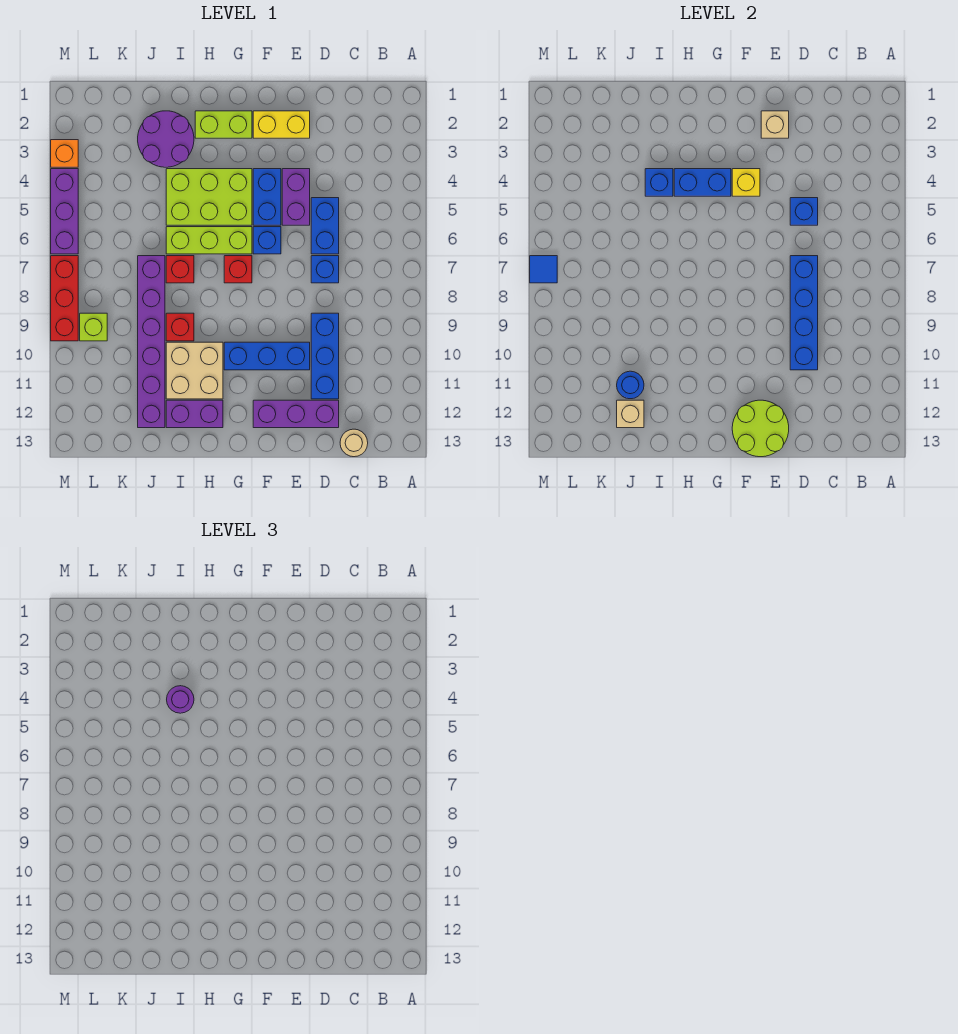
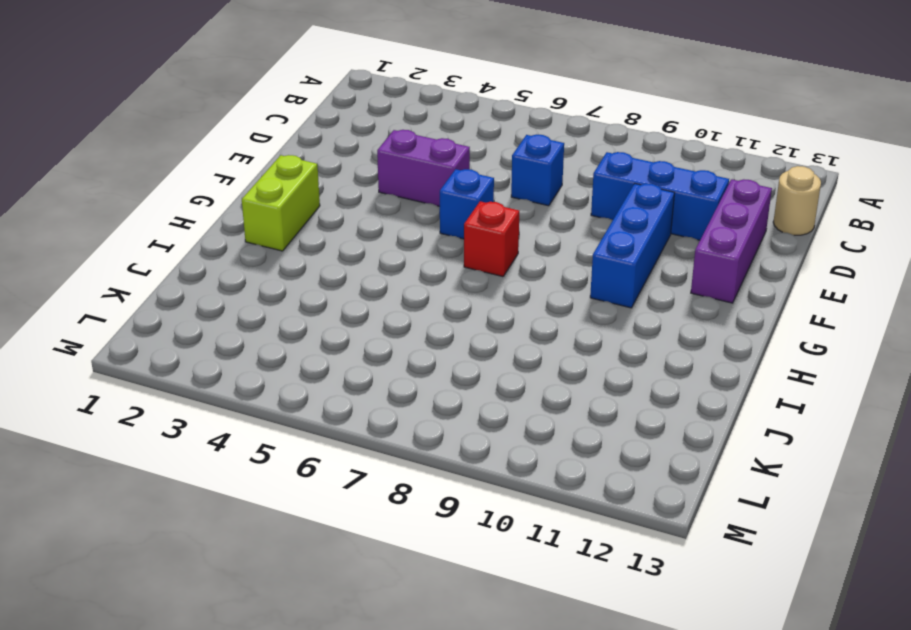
none -> blue 1x2 brick [311,198,339,254]
none -> yellow 1x2 brick [253,111,310,138]
none -> blue 1x2 brick [253,169,281,225]
none -> lime 2x3 brick [166,169,252,225]

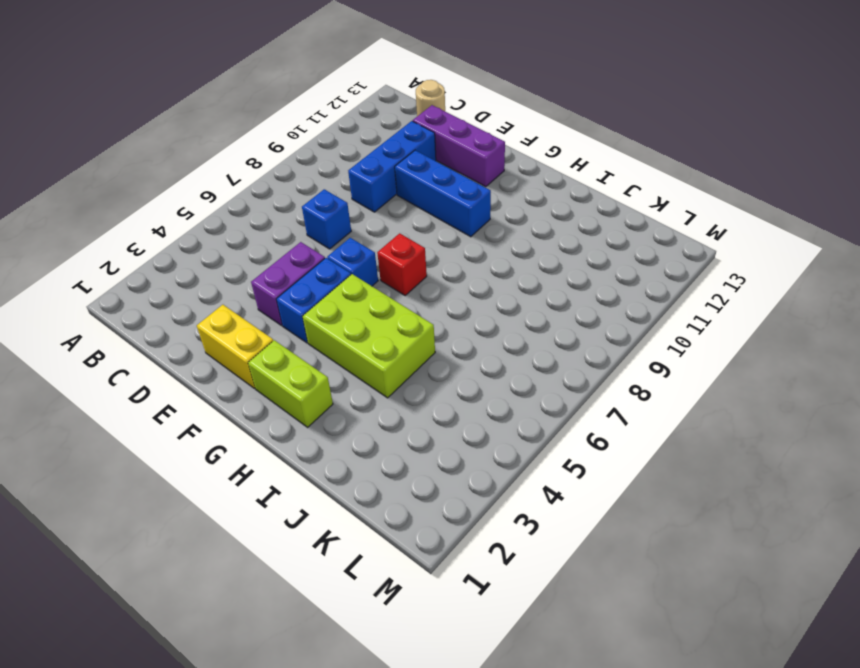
none -> blue 1x2 brick [311,198,339,254]
none -> lime 1x3 brick [166,227,252,254]
none -> tan 2x2 brick [166,342,223,399]
none -> purple 1x2 brick [166,400,223,428]

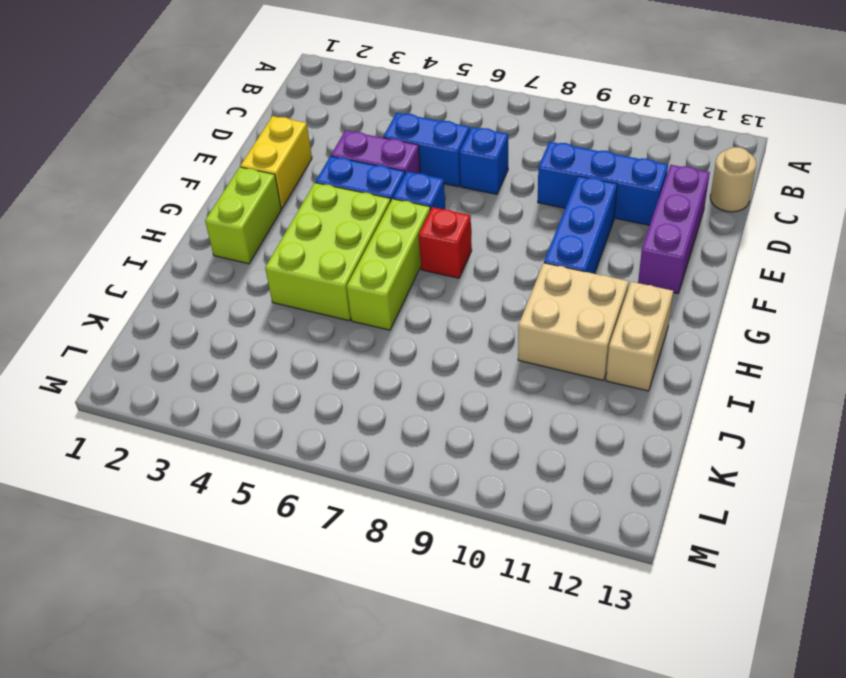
tan 1x2 brick [606,282,673,391] -> purple 1x2 brick [166,400,223,428]
none -> purple 2x2 round brick [138,111,194,167]
none -> red 1x1 brick [166,256,194,283]
none -> red 1x1 brick [166,313,194,341]
none -> purple 1x6 brick [138,256,165,428]

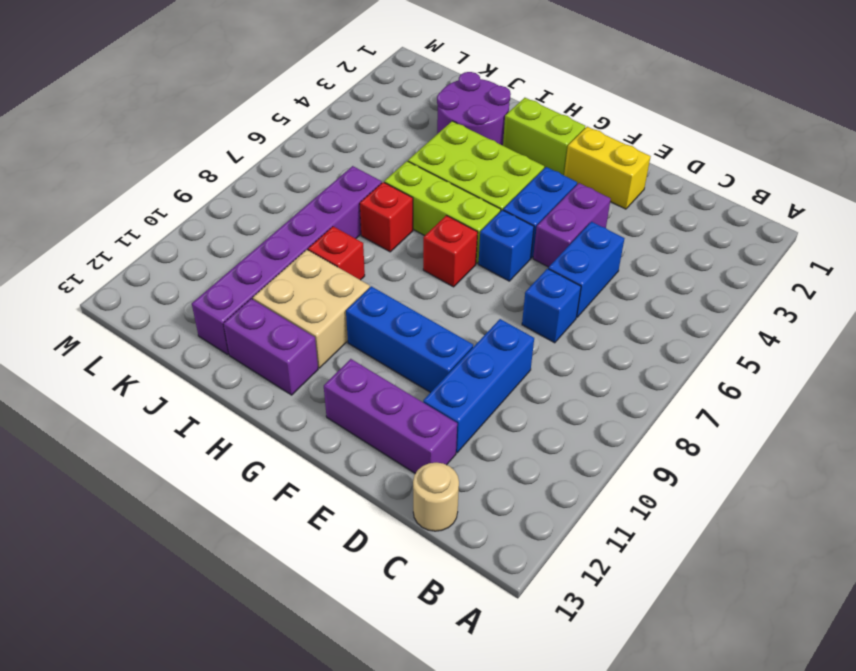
none -> lime 1x1 brick [80,313,107,341]
none -> orange 1x1 brick [51,140,78,167]
none -> purple 1x3 brick [51,169,78,254]
none -> red 1x3 brick [51,256,78,341]

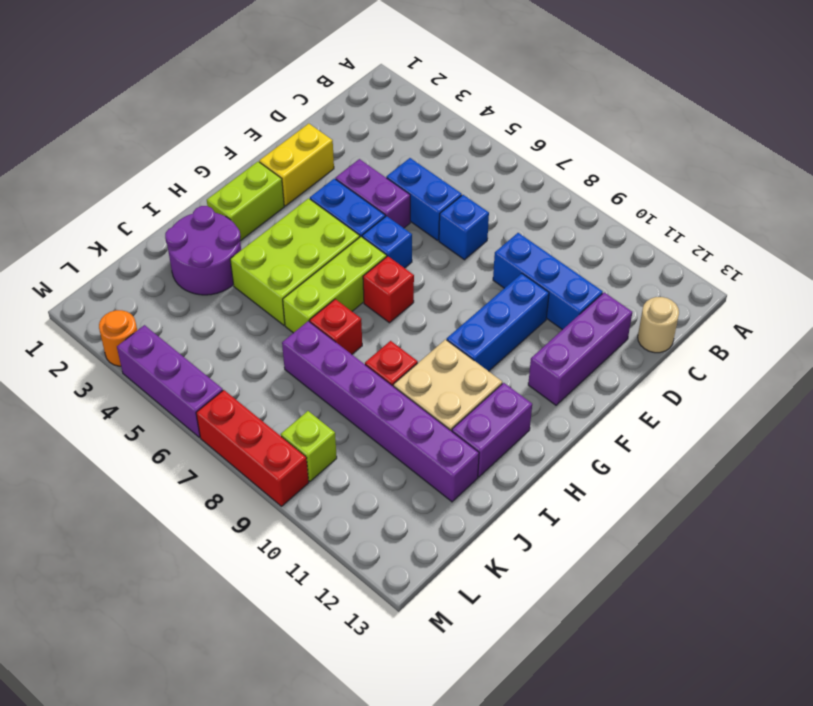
orange 1x1 round brick [99,310,137,366] -> orange 1x1 brick [51,140,78,167]
none -> blue 1x1 brick [790,198,818,225]
none -> blue 1x4 brick [790,256,818,370]
none -> tan 1x1 brick [761,111,789,138]
none -> lime 2x2 round brick [732,400,789,457]

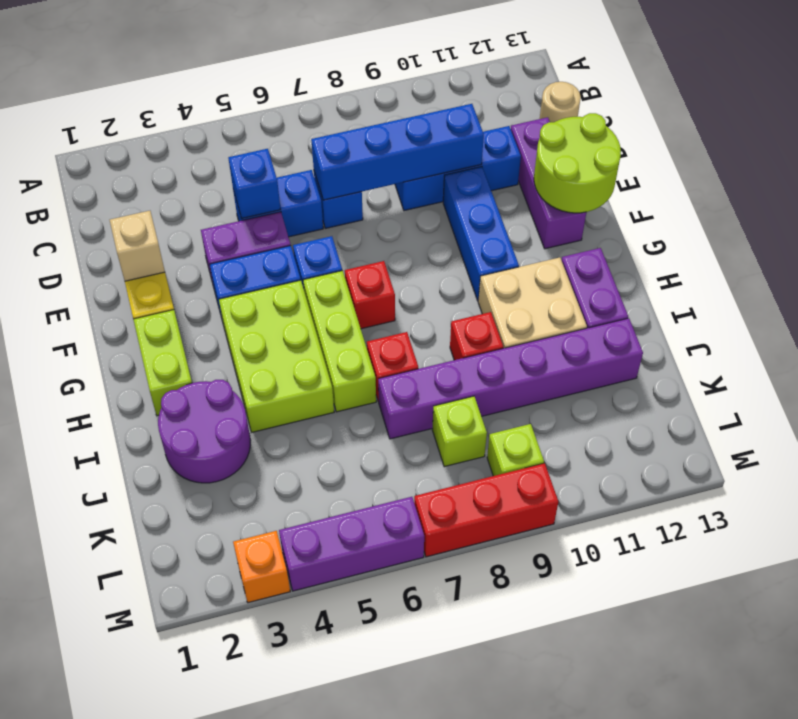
lime 1x1 brick [432,396,487,467] -> none
none -> yellow 1x1 brick [732,169,760,196]
none -> blue 1x2 brick [674,169,731,196]
none -> blue 1x1 brick [645,169,673,196]
none -> blue 1x1 round brick [617,371,644,399]

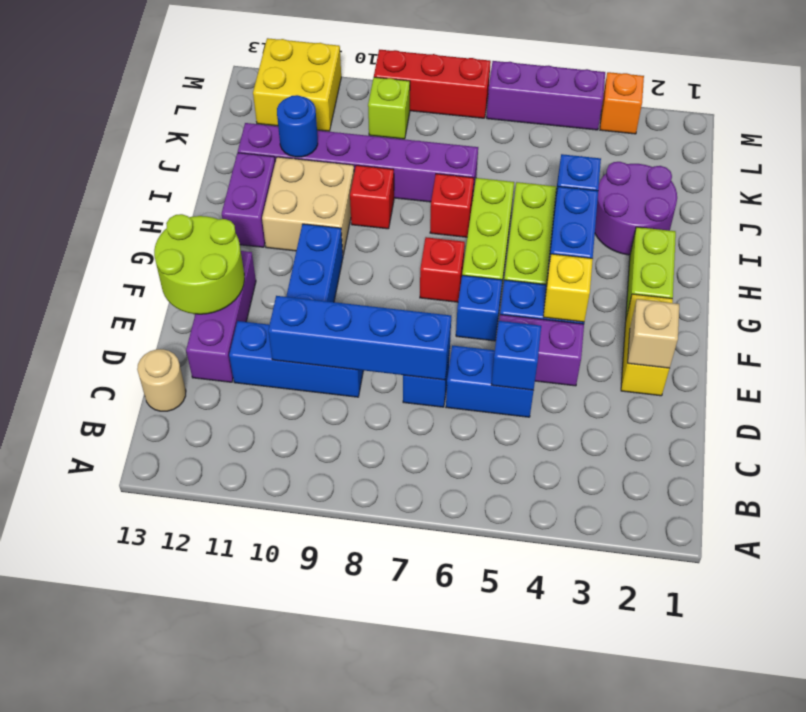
yellow 2x2 brick [253,38,341,131] -> none
none -> tan 1x1 brick [617,400,644,428]
none -> blue 1x1 tile [530,256,557,283]
none -> purple 1x1 round brick [167,686,194,713]

